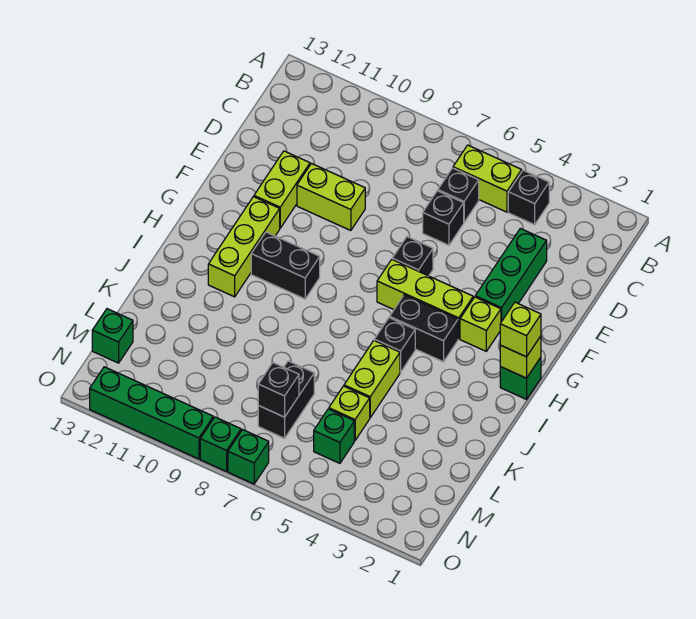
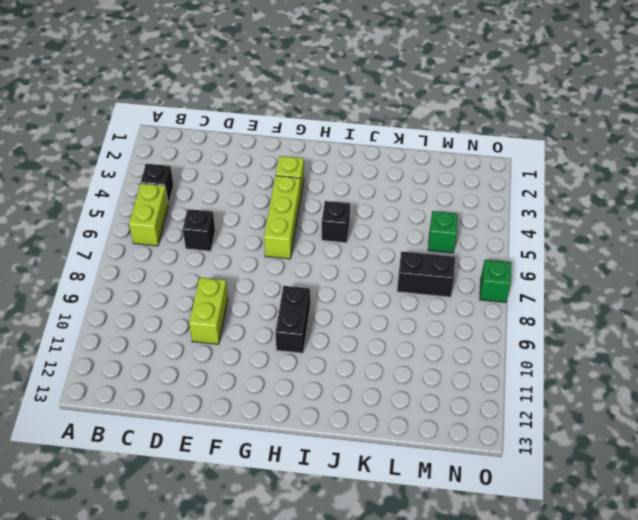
none -> black 1x1 brick [438,168,479,222]
none -> green 1x3 brick [475,228,547,322]
none -> lime 1x2 brick [254,151,310,228]

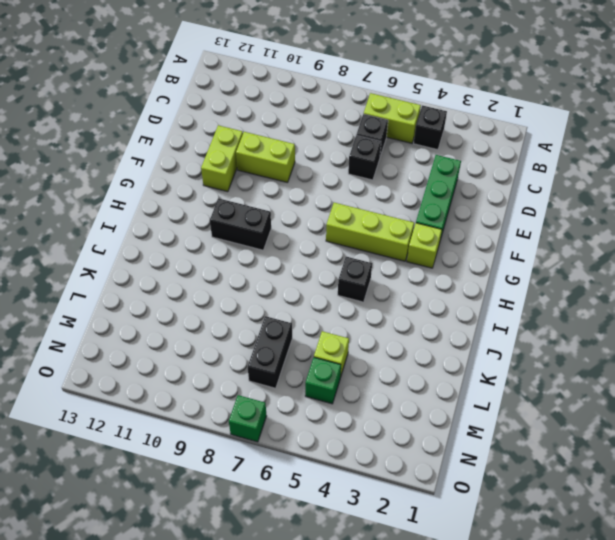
none -> black 1x1 brick [392,237,433,276]
none -> lime 1x3 brick [208,197,280,297]
none -> green 1x1 brick [500,357,541,399]

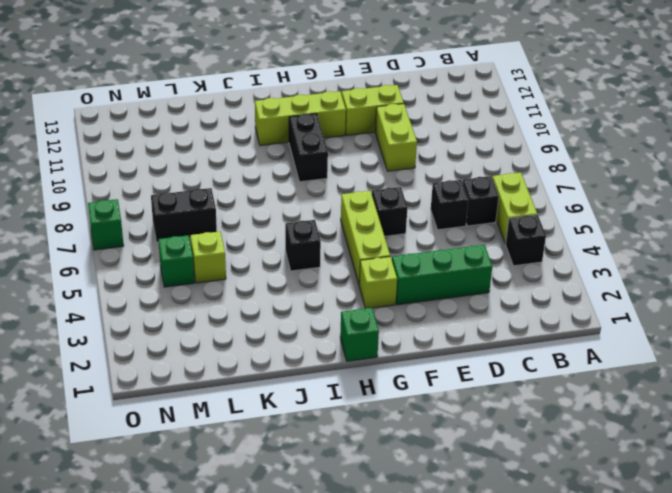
none -> black 1x2 brick [390,295,458,362]
none -> lime 1x2 brick [344,341,400,418]
none -> green 1x1 brick [92,309,133,363]

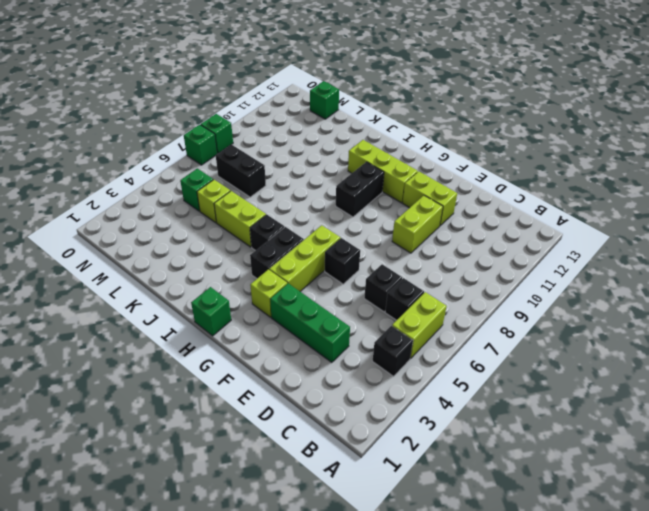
none -> green 1x4 brick [90,367,213,459]
none -> lime 1x1 brick [500,336,541,378]
none -> black 1x1 brick [258,363,299,417]

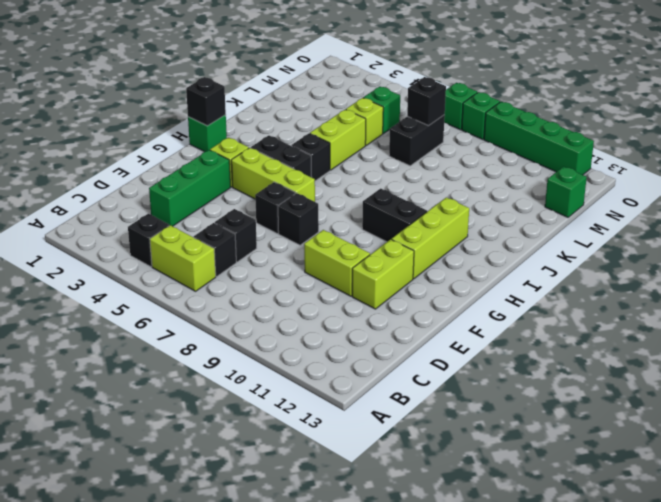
black 1x1 brick [278,193,319,245] -> none
black 1x1 brick [186,77,226,126] -> lime 1x1 brick [500,336,541,378]
none -> lime 1x1 brick [500,302,541,357]

